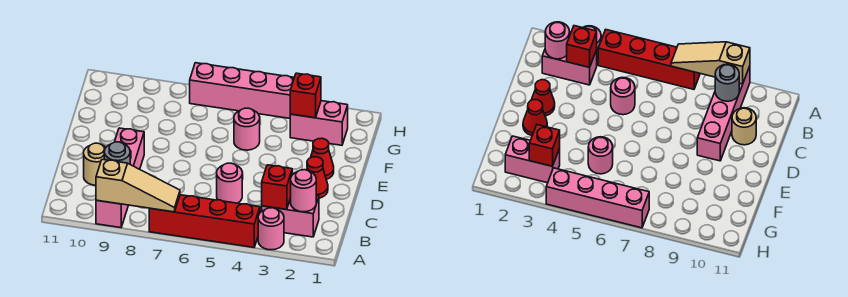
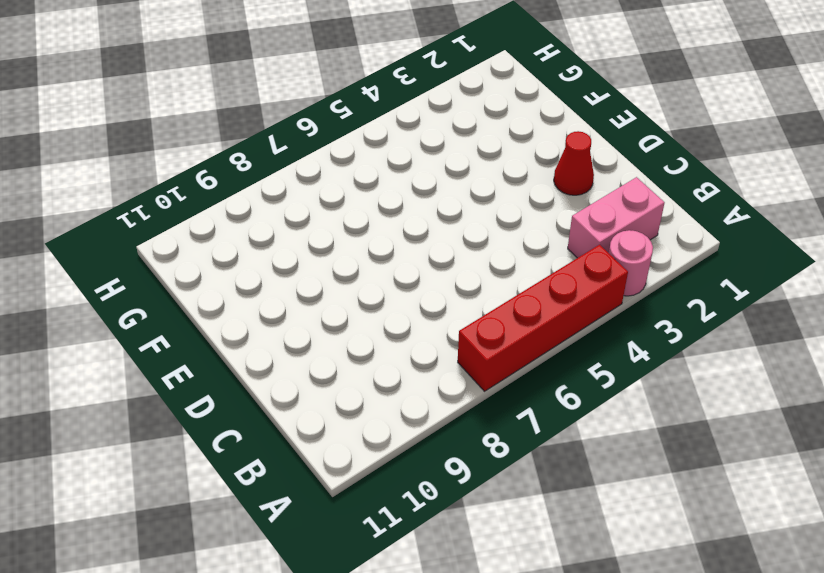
none -> pink 1x4 brick [96,128,144,228]
none -> pink 1x1 round brick [217,163,242,203]
none -> tan 1x1 round brick [84,143,106,185]

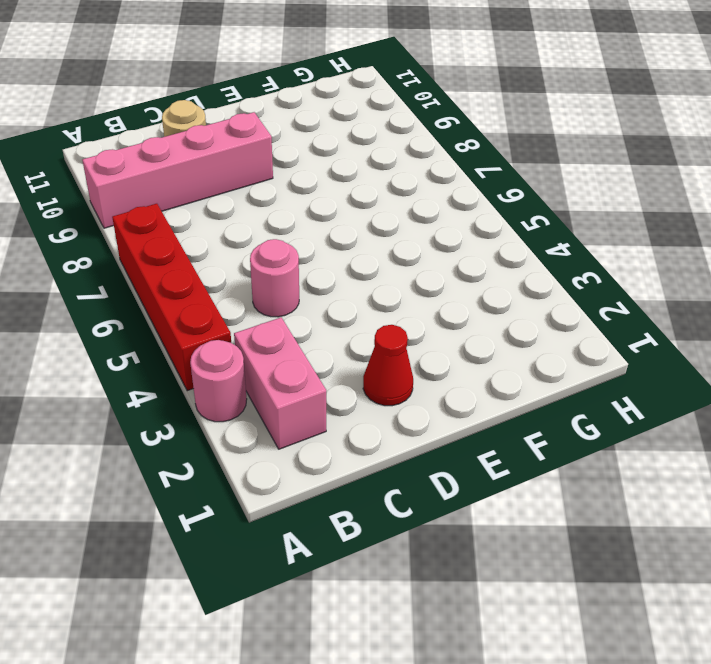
none -> red 1x1 cone [311,138,334,180]
none -> pink 1x1 round brick [234,108,260,150]
none -> pink 1x2 brick [290,101,348,145]

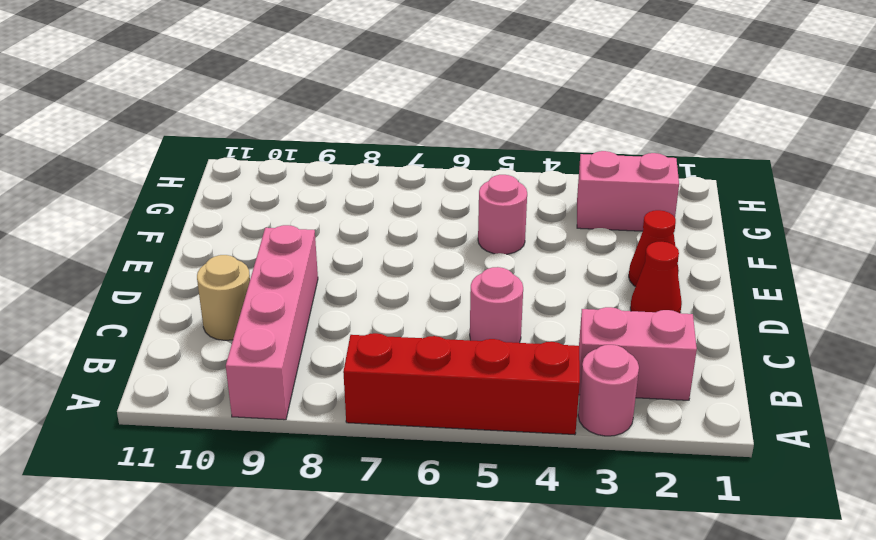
none -> pink 1x4 brick [190,63,294,118]
none -> tan 1x3 slope [96,160,180,212]
none -> pink 1x1 round brick [291,170,316,212]

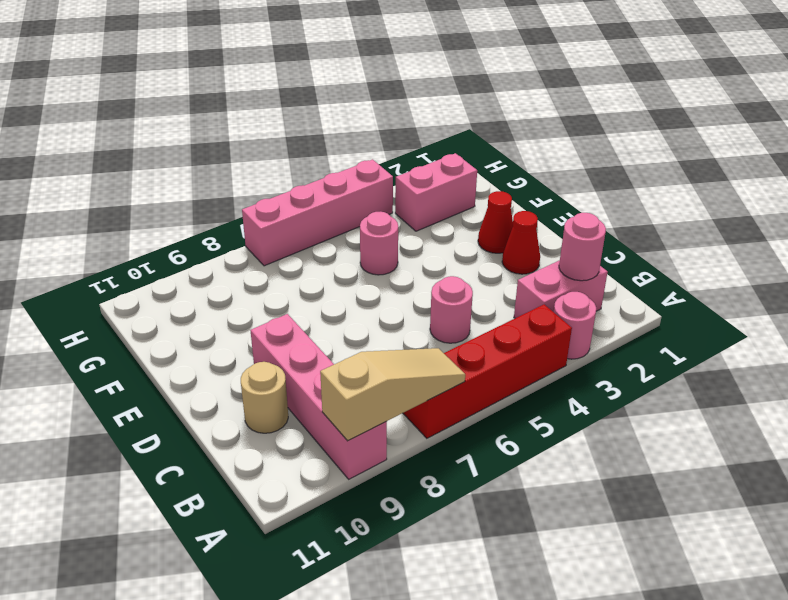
none -> red 1x1 brick [262,165,292,210]
none -> grey 1x1 round brick [104,142,130,164]
none -> red 1x1 brick [290,73,321,118]

